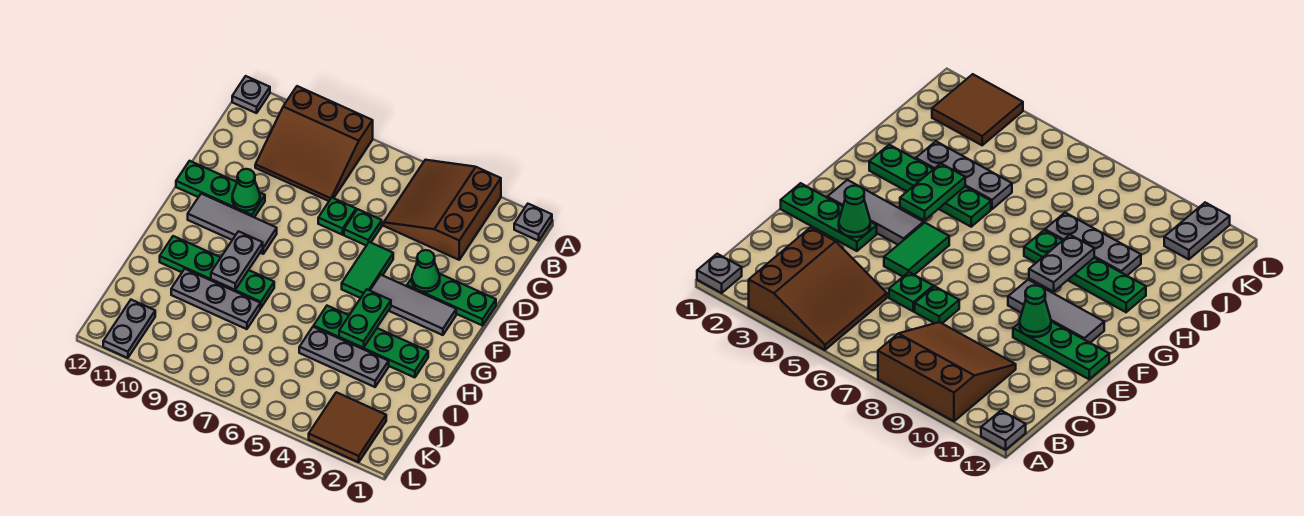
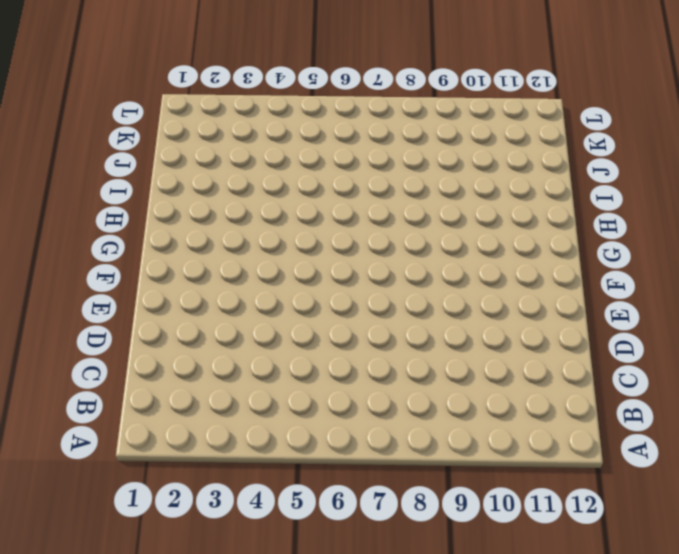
none -> grey 1x1 plate [514,204,552,241]
none -> brown 3x3 slope [384,160,501,260]
none -> brown 3x3 slope [255,86,373,201]

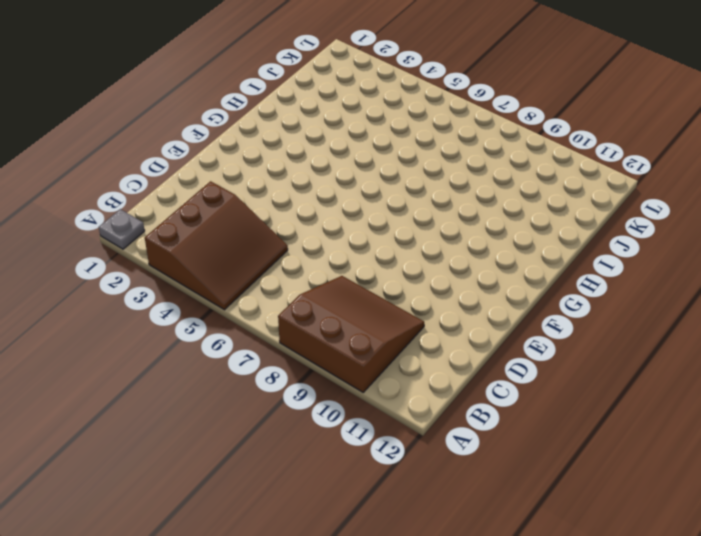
none -> grey 1x1 plate [232,76,270,113]
none -> green 1x1 plate [344,209,382,246]
none -> green 1x1 plate [318,198,356,235]

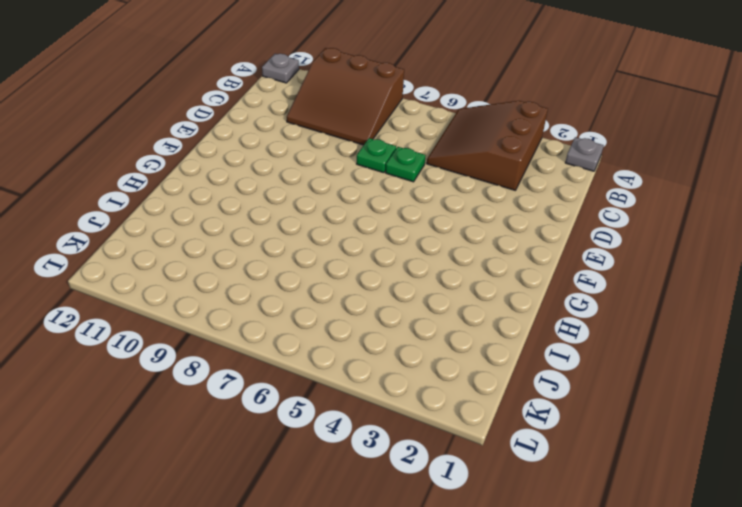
none -> green 1x3 plate [407,274,496,326]
none -> green 1x2 tile [342,242,393,298]
none -> green 1x3 plate [176,161,265,217]

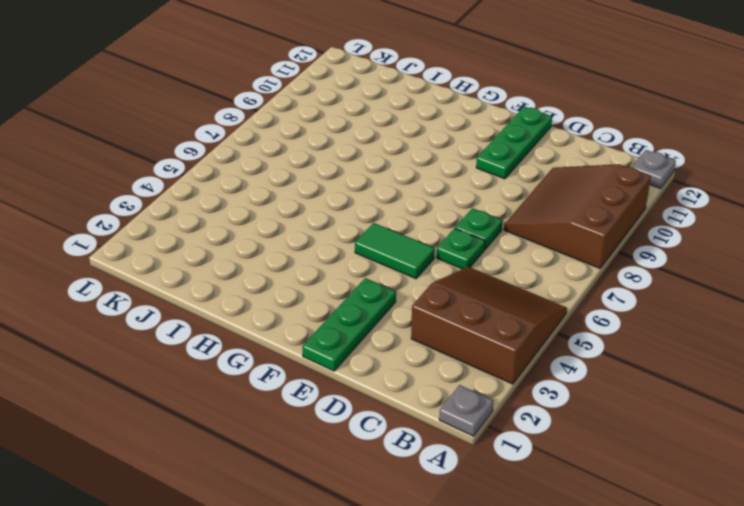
none -> grey 1x3 tile [370,275,456,335]
none -> grey 1x3 tile [188,194,277,254]
none -> green 1x4 plate [314,306,428,378]

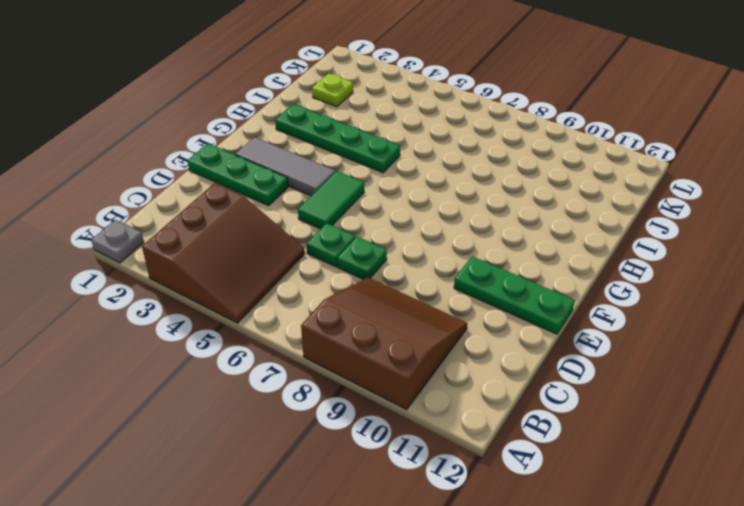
lime 1x1 plate [312,74,353,107] -> none
none -> grey 1x1 plate [232,76,270,113]
none -> grey 1x3 tile [188,194,277,254]
none -> green 1x4 plate [160,236,274,308]

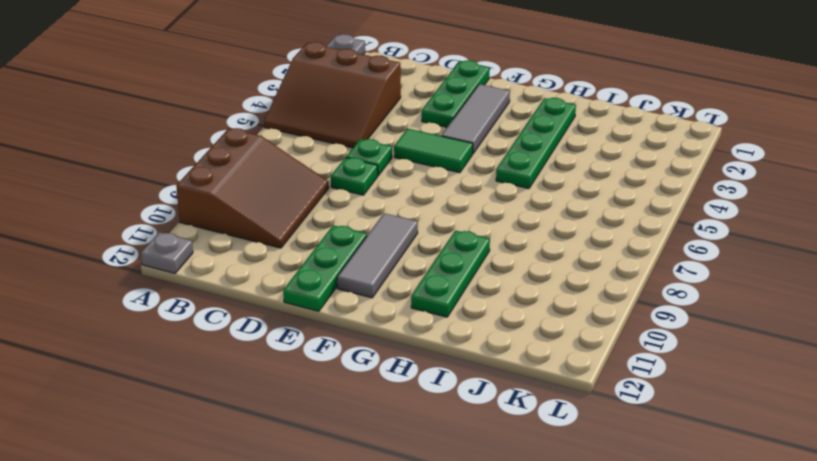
green 1x3 plate [411,231,490,317] -> green 1x4 plate [160,236,274,308]
none -> grey 1x3 plate [299,327,389,387]
none -> grey 1x3 plate [171,269,260,329]
none -> brown 2x2 tile [309,392,386,462]

